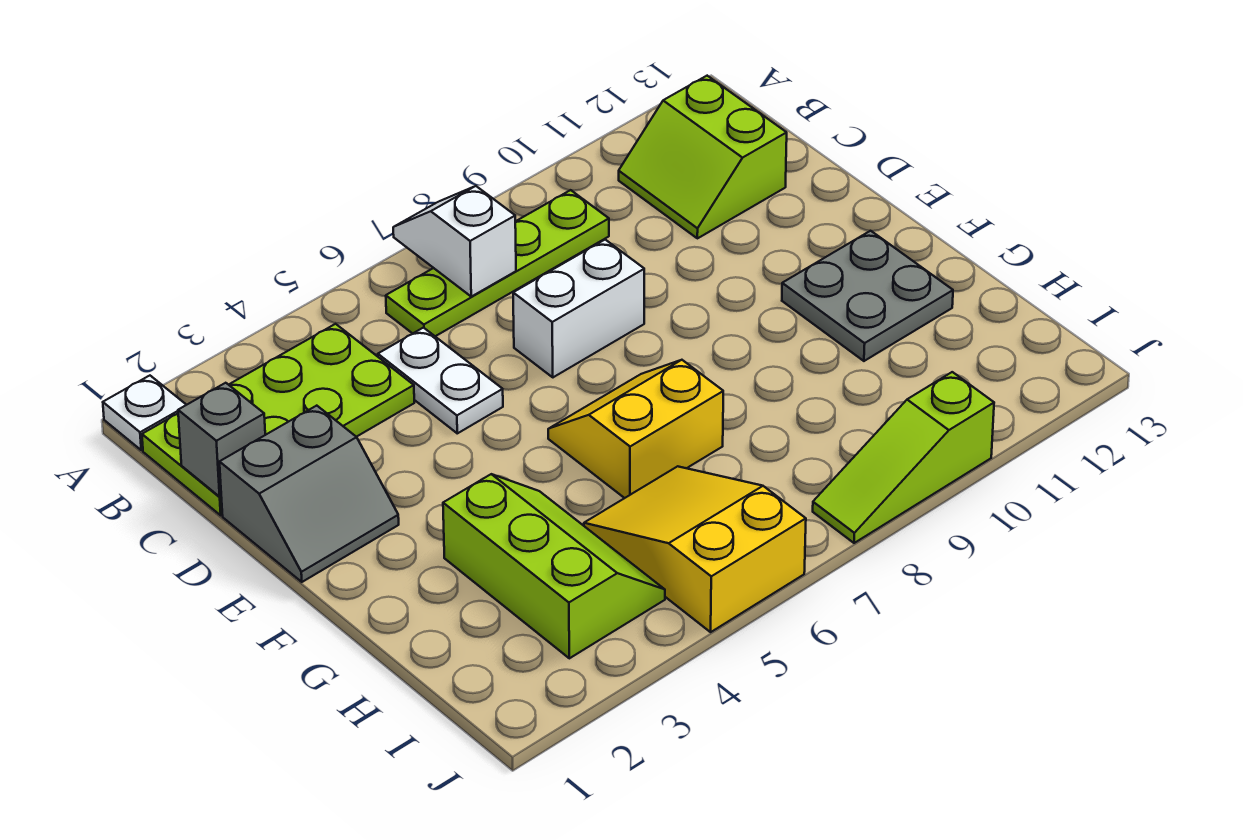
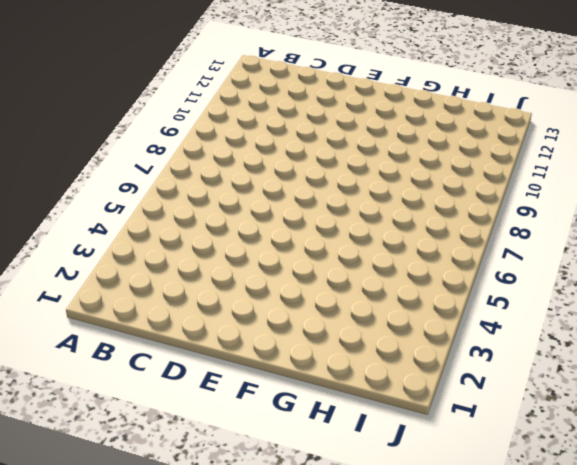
none -> white 1x1 plate [103,376,186,450]
none -> lime 2x4 plate [142,324,414,515]
none -> lime 1x4 plate [386,190,609,336]

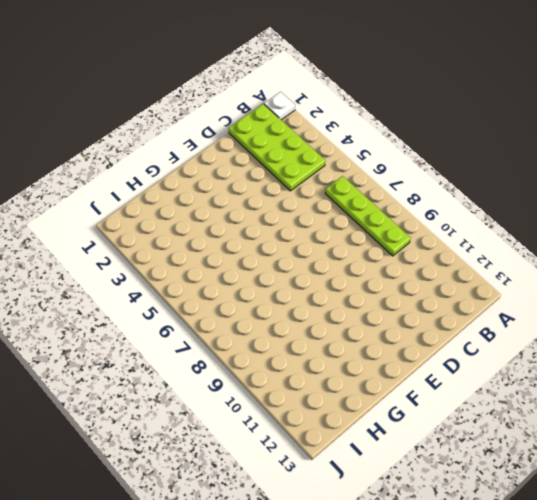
none -> lime 2x2 slope [619,76,787,238]
none -> white 1x2 plate [378,328,503,433]
none -> grey 2x2 slope [220,406,399,582]

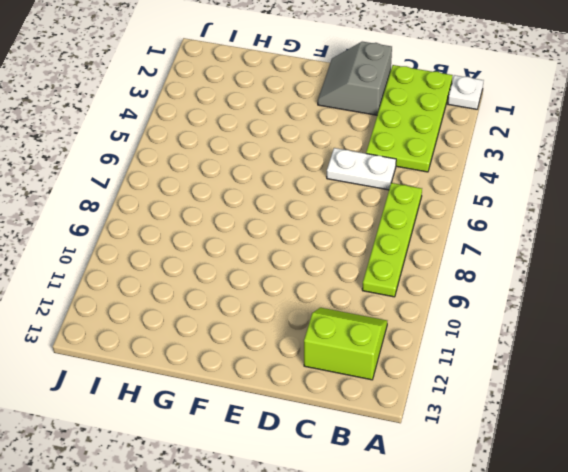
none -> white 1x2 brick [513,240,644,377]
none -> yellow 2x2 slope [548,360,723,498]
none -> grey 2x2 plate [782,231,953,361]

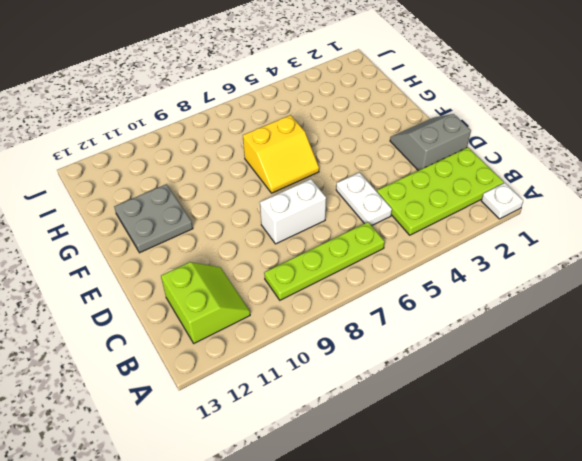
none -> lime 2x3 slope [443,474,665,658]
none -> yellow 2x3 slope [584,466,806,632]
none -> lime 1x3 slope [813,372,994,543]

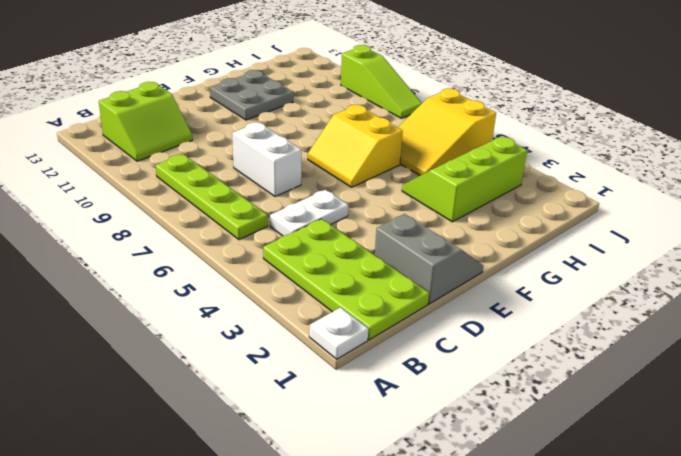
none -> white 1x2 slope [393,186,516,297]
none -> grey 1x1 brick [178,383,265,497]

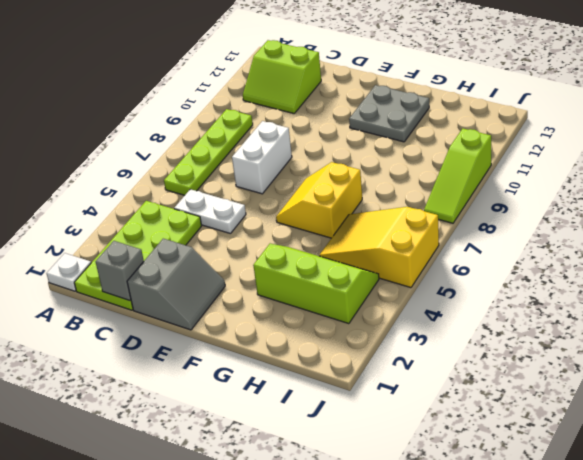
none -> white 1x2 slope [393,186,516,297]

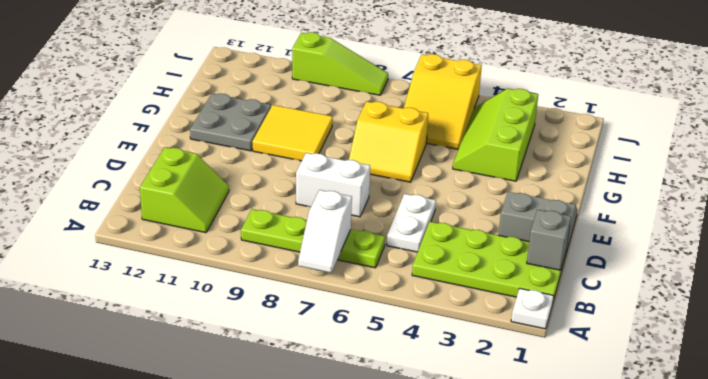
yellow 2x2 tile [252,105,333,161] -> none

